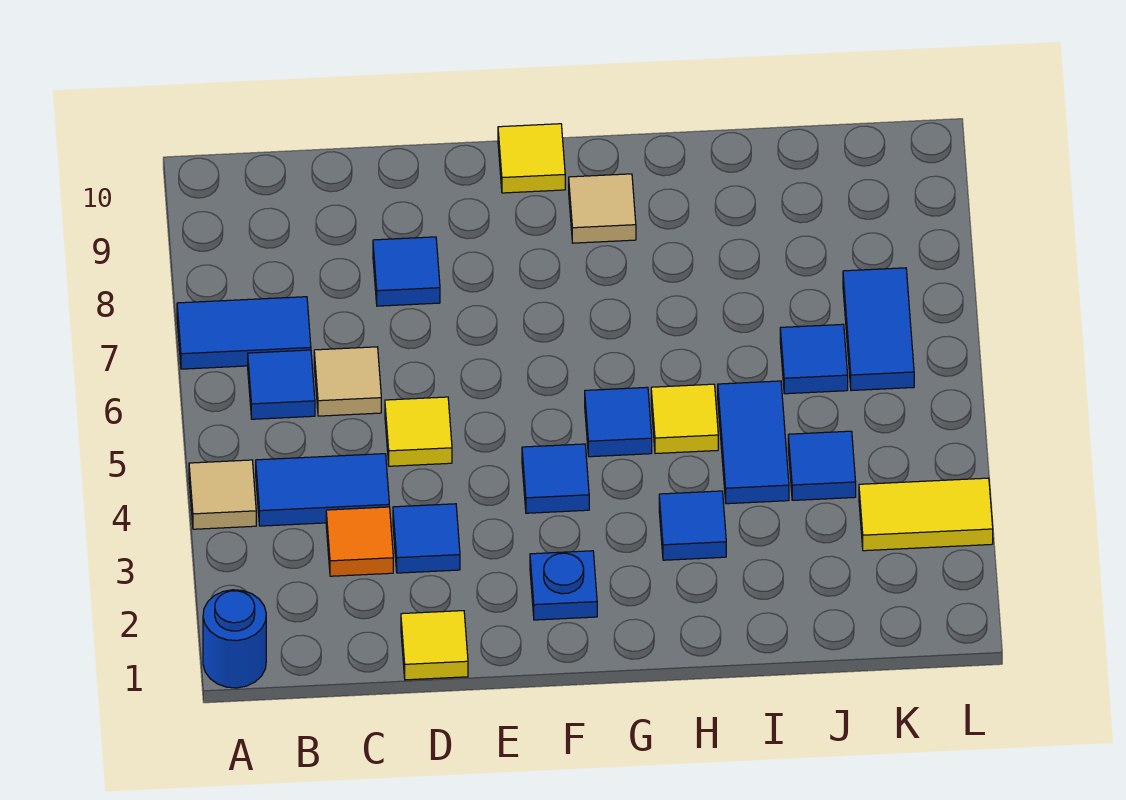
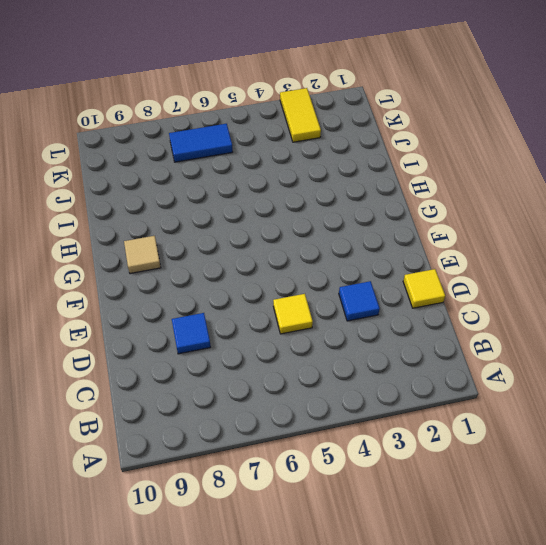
none -> blue 1x1 round brick [203,590,266,688]
none -> tan 1x1 tile [189,460,256,529]
none -> blue 1x2 tile [177,297,311,369]

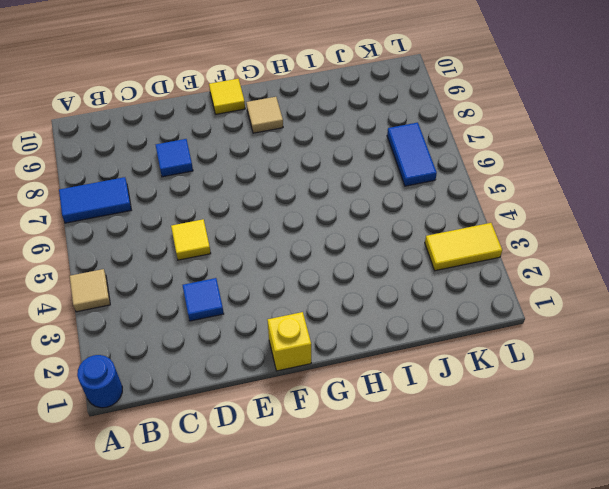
yellow 1x1 brick [268,312,311,371] -> none
none -> blue 1x2 tile [256,454,389,526]
none -> blue 1x1 tile [248,350,315,419]
none -> orange 1x1 tile [326,507,393,576]

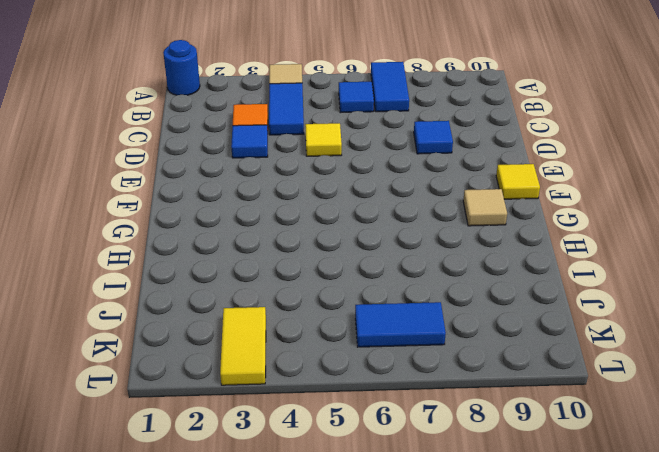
none -> tan 1x1 tile [314,347,381,416]
none -> yellow 1x1 tile [401,611,468,680]
none -> blue 1x1 plate [530,551,597,620]

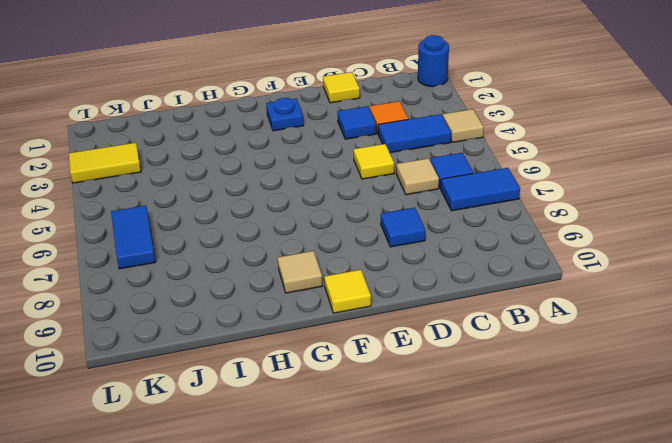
none -> blue 1x1 tile [522,444,589,513]
none -> blue 1x1 tile [585,387,652,457]
none -> blue 1x1 tile [659,491,726,560]

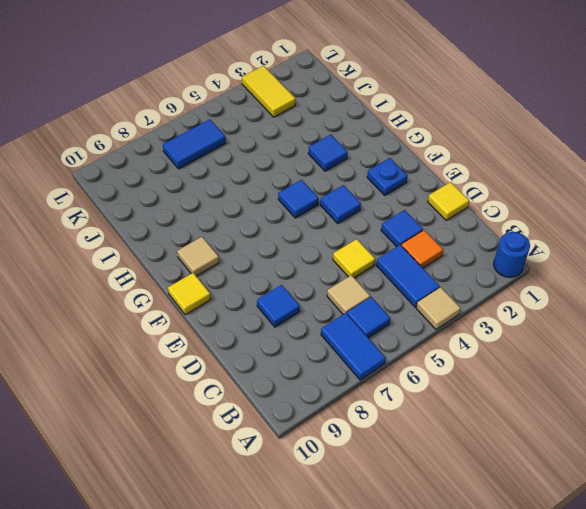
none -> yellow 1x1 tile [651,384,718,454]
none -> blue 1x2 tile [718,381,789,504]
none -> blue 1x1 tile [788,431,856,500]

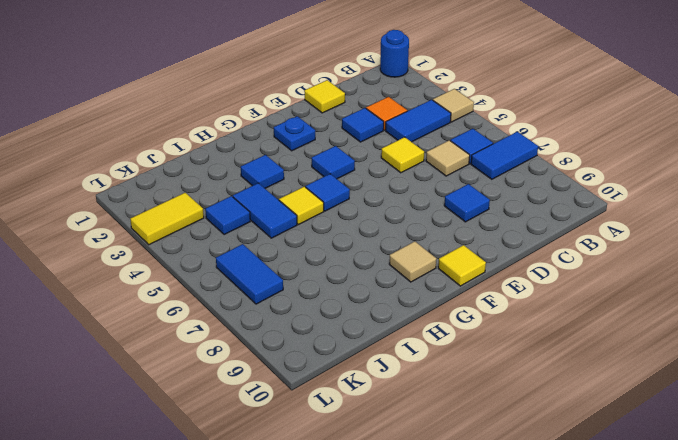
none -> blue 1x1 tile [780,324,848,394]

